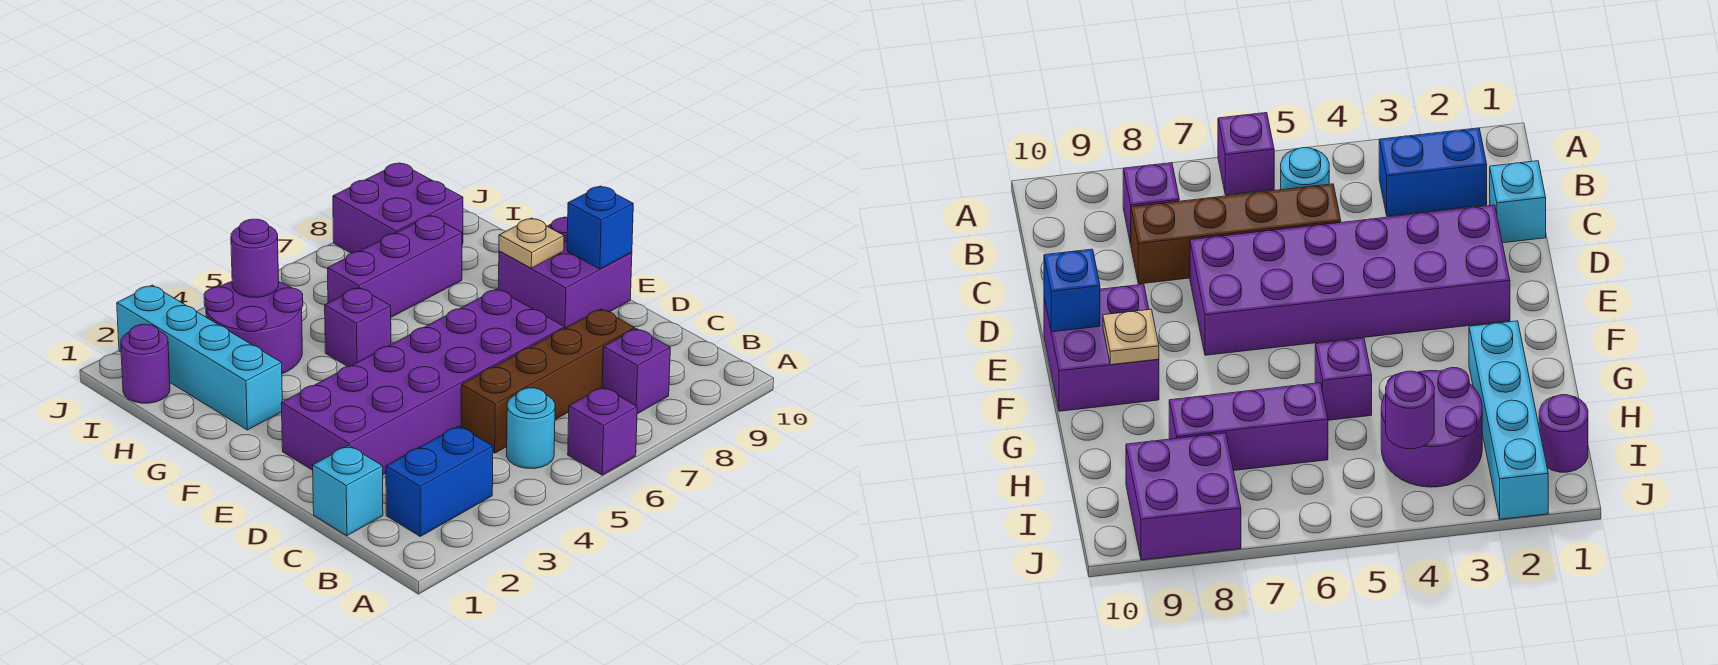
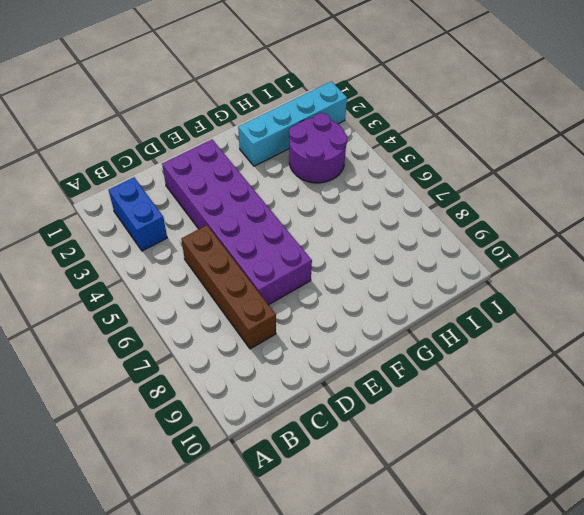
none -> purple 1x1 brick [568,387,637,475]
none -> cyan 1x1 round brick [507,388,555,469]
none -> purple 1x1 brick [602,329,670,414]

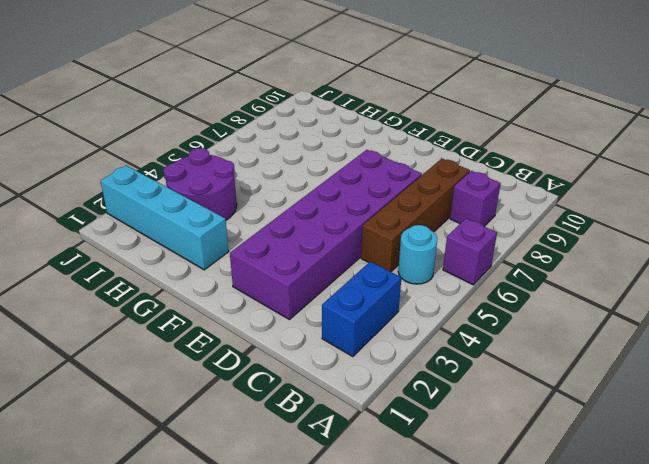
none -> cyan 1x1 brick [313,446,383,536]
none -> purple 2x2 brick [499,217,632,328]
none -> purple 1x1 brick [325,288,391,366]

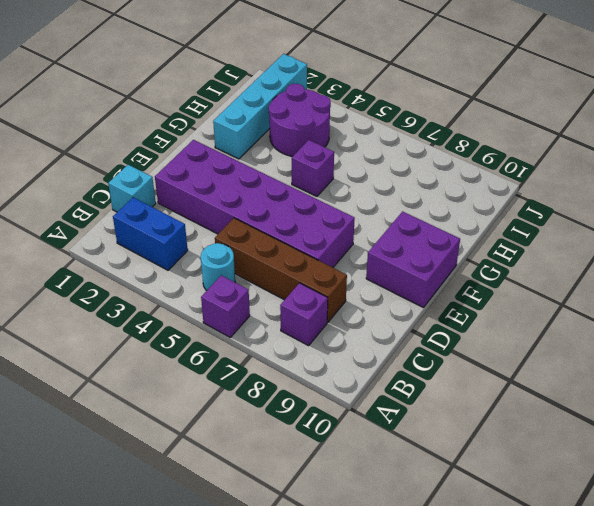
none -> purple 1x3 brick [327,215,462,317]
none -> purple 1x1 round brick [121,324,170,403]
none -> purple 2x2 brick [333,163,463,253]

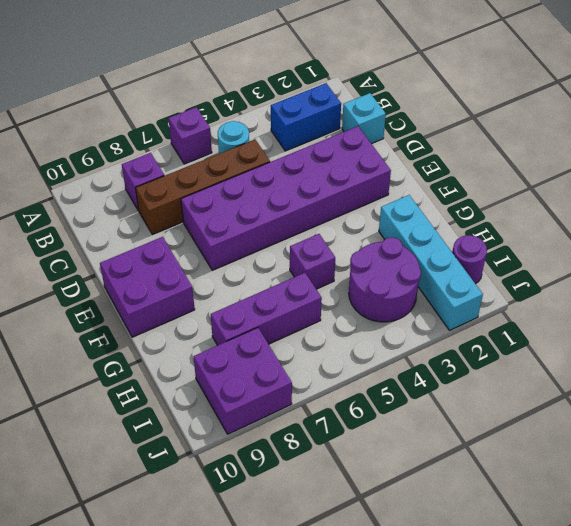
none -> blue 1x1 brick [567,186,633,269]
none -> tan 1x1 plate [499,218,564,268]
none -> purple 1x1 round brick [231,219,279,297]

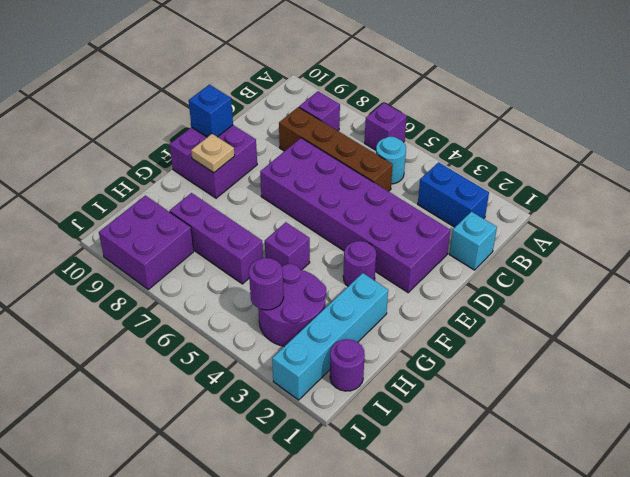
purple 1x1 round brick [343,241,376,286] -> none

